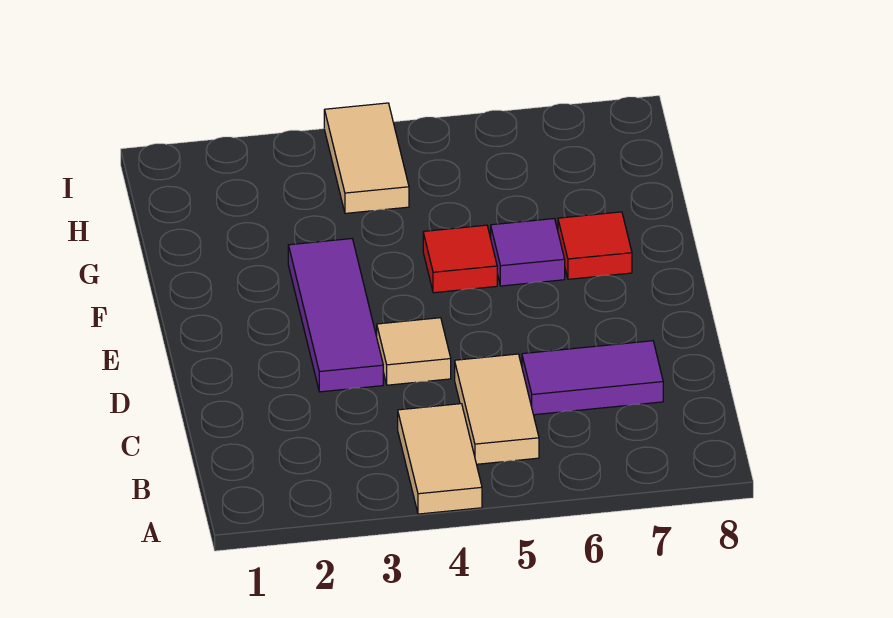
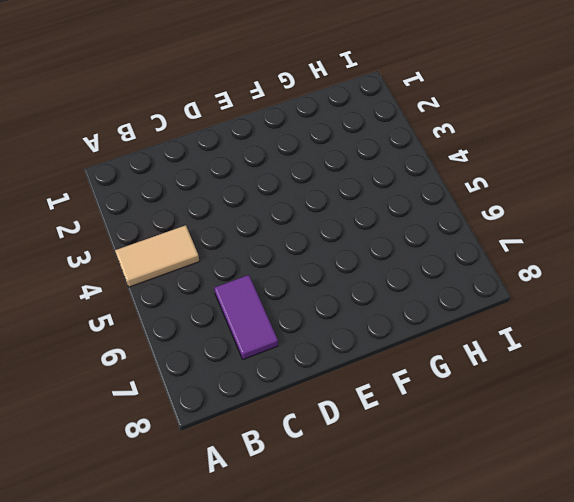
none -> tan 1x2 tile [455,354,539,464]
none -> purple 1x3 tile [288,239,383,392]

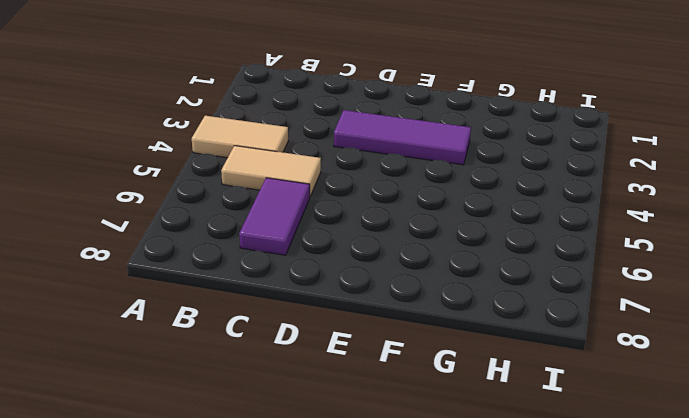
none -> tan 1x1 tile [377,318,451,385]
none -> red 1x1 tile [423,225,497,293]

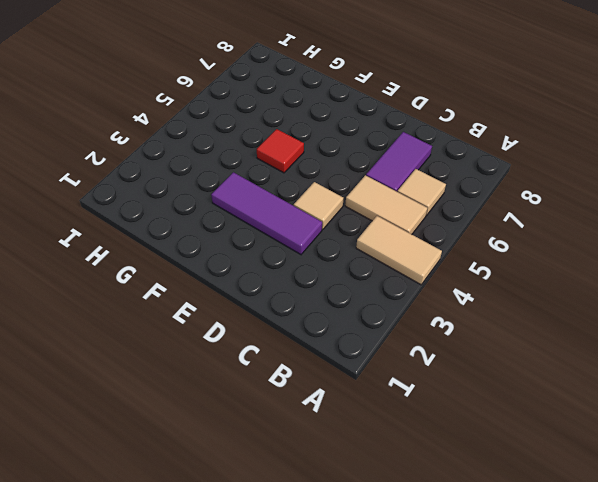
tan 1x1 tile [398,169,446,215] -> none
none -> purple 1x1 tile [491,219,565,286]
none -> red 1x1 tile [558,212,632,279]

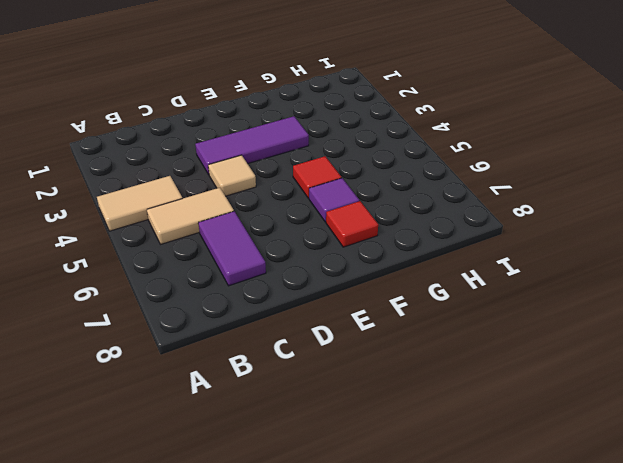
none -> tan 1x2 tile [324,103,409,213]

